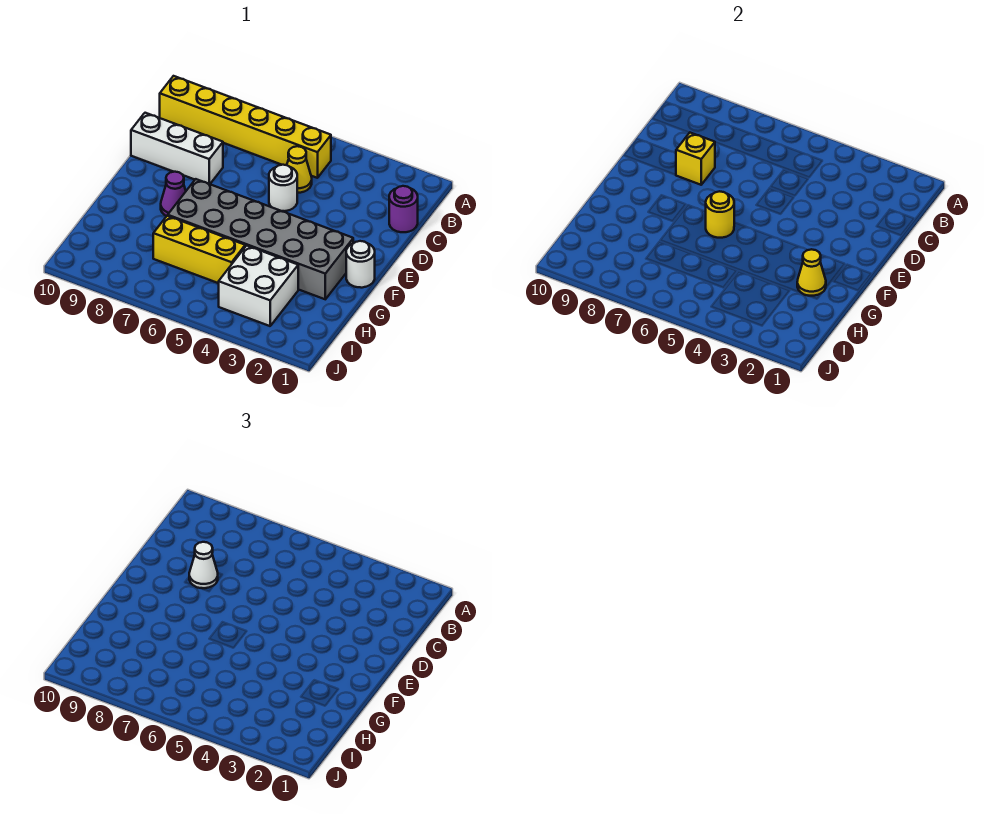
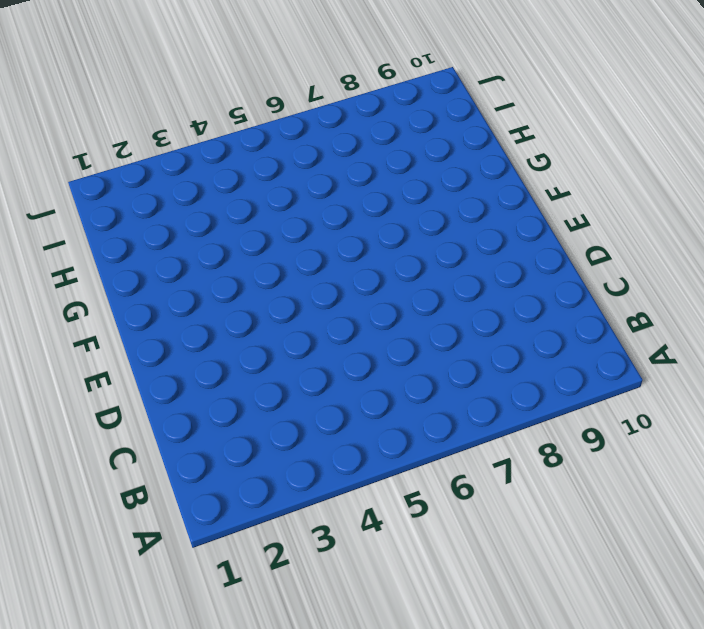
none -> yellow 1x6 brick [160,76,331,178]
none -> purple 1x1 round brick [389,186,418,232]
none -> yellow 1x1 cone [287,146,312,193]

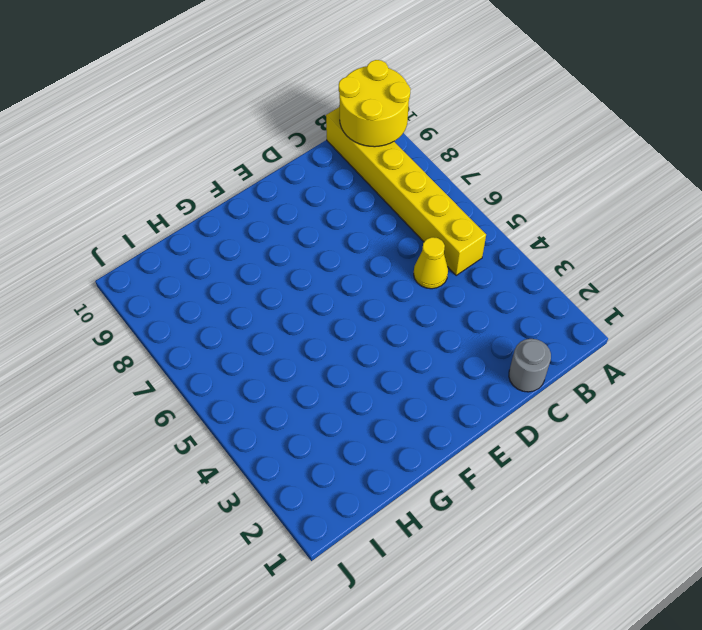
yellow 2x2 round brick [339,60,410,147] -> none
grey 1x1 round brick [509,339,551,392] -> purple 1x1 round brick [389,186,418,232]
none -> white 1x1 round brick [269,165,297,211]
none -> white 1x3 brick [131,113,223,184]
none -> white 1x1 round brick [346,241,375,288]

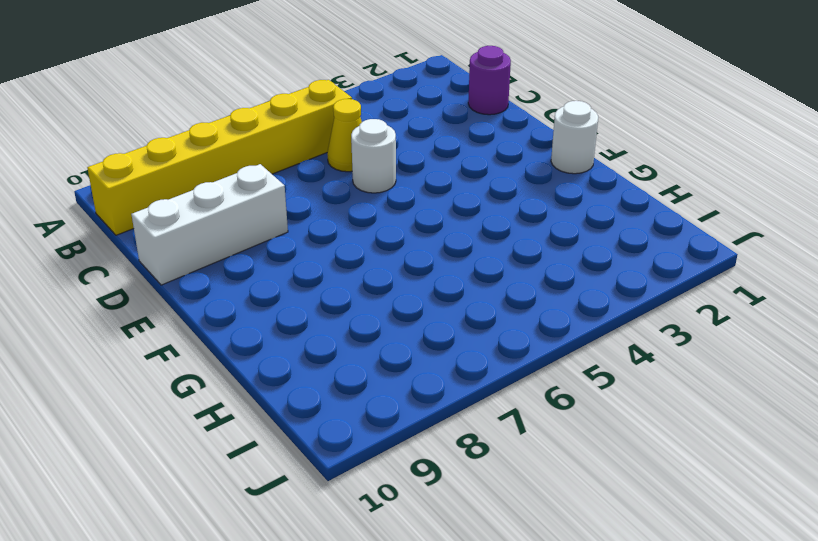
none -> grey 2x6 brick [168,179,353,299]
none -> purple 1x1 cone [161,172,186,216]
none -> white 2x2 brick [219,246,298,326]

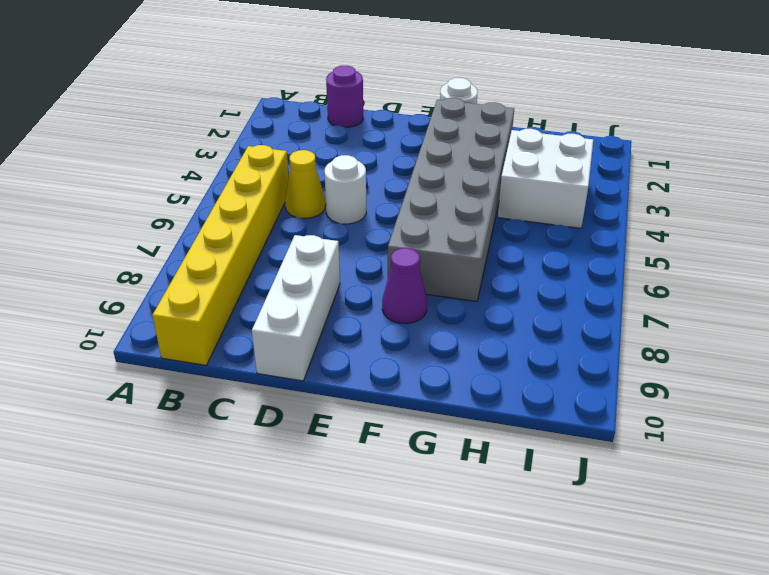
none -> yellow 1x3 brick [153,216,245,283]
none -> yellow 1x1 brick [676,133,715,185]
none -> yellow 1x1 round brick [706,191,734,238]

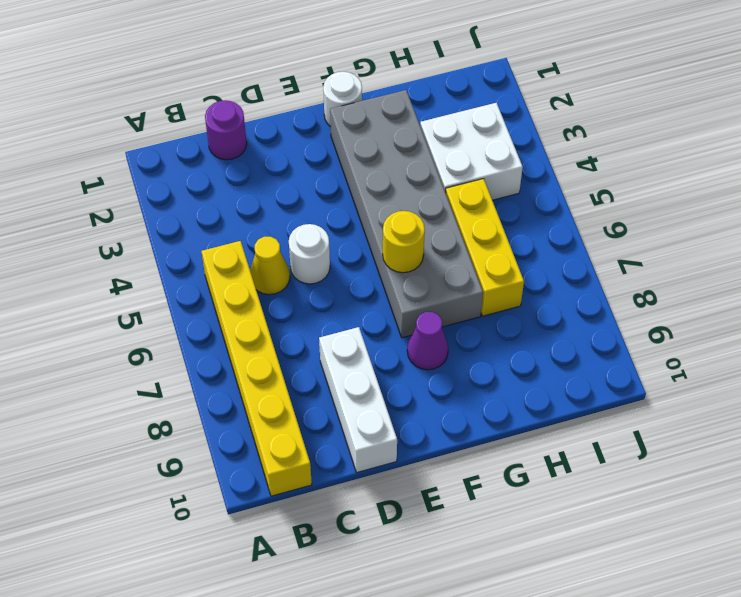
none -> yellow 1x1 brick [676,133,715,185]
none -> yellow 1x1 cone [797,249,826,296]
none -> white 1x1 cone [189,542,218,588]

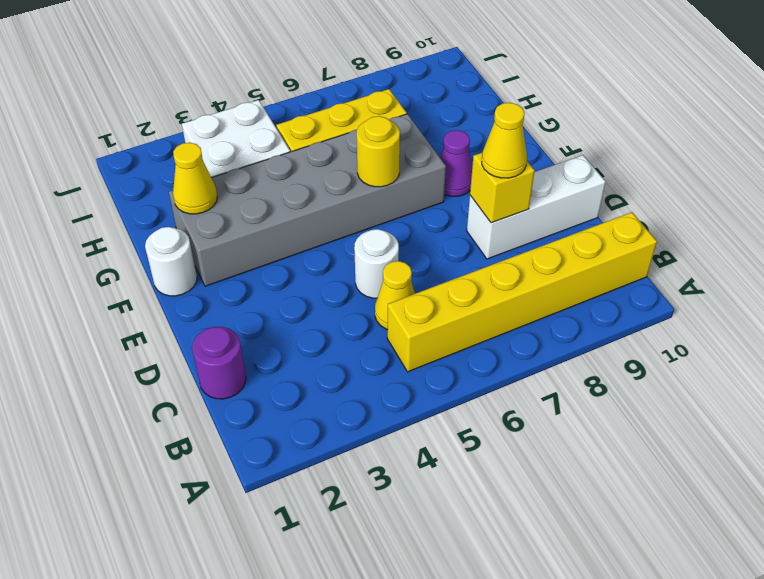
yellow 1x1 cone [482,103,527,178] -> white 1x1 cone [189,542,218,588]

